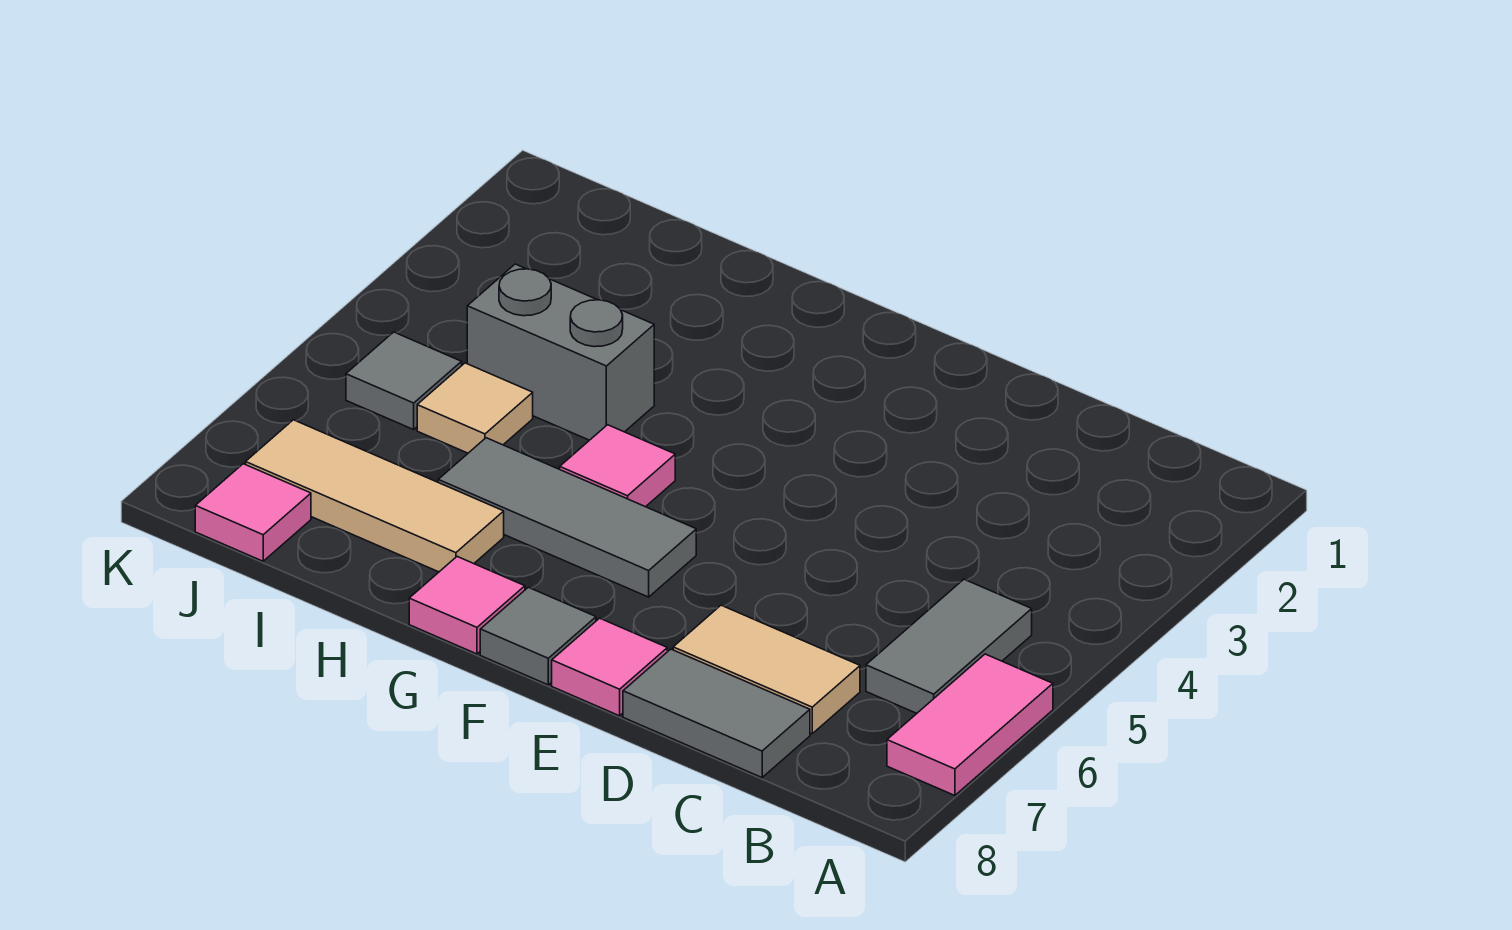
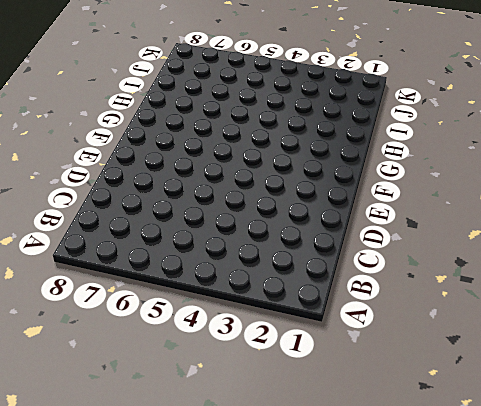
none -> pink 1x2 tile [887,654,1053,796]
none -> grey 1x2 tile [866,579,1032,713]
none -> tan 1x2 tile [673,605,860,734]

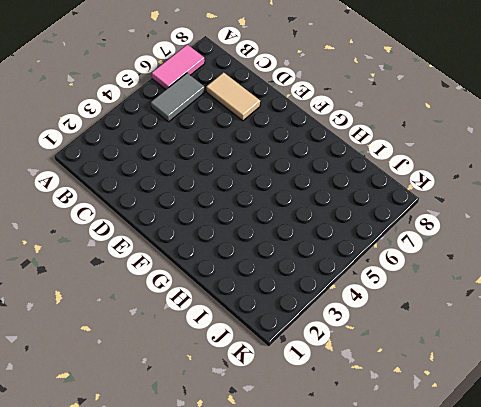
none -> grey 1x2 tile [623,649,810,777]
none -> pink 1x1 tile [552,618,667,716]
none -> grey 1x3 tile [438,438,696,597]

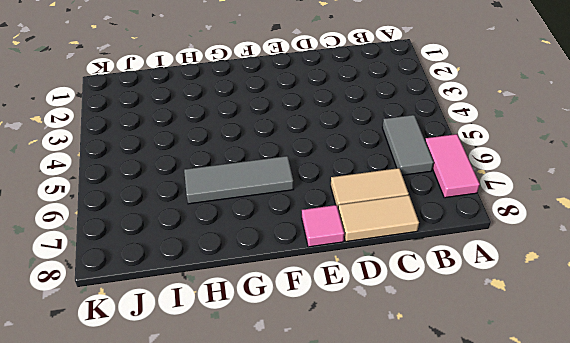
tan 1x2 tile [338,195,419,242] -> grey 1x2 tile [623,649,810,777]
none -> grey 1x1 tile [480,587,596,685]
none -> pink 1x1 tile [560,425,675,507]
none -> pink 1x1 tile [409,557,525,654]

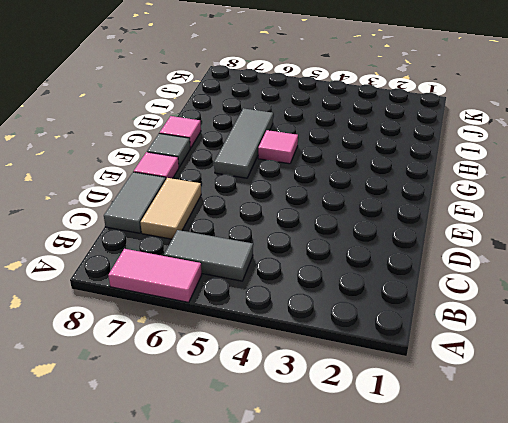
none -> grey 1x2 brick [467,264,654,440]
none -> tan 1x3 tile [246,420,504,572]
none -> tan 1x1 tile [417,363,533,453]

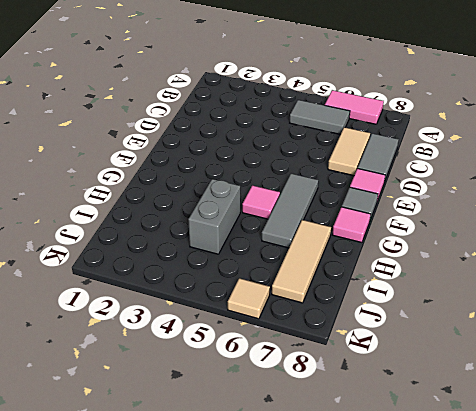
tan 1x1 tile [228,278,270,319] -> tan 1x1 tile moved to [417,363,533,453]
none -> grey 1x1 tile [346,332,462,430]
none -> pink 1x1 tile [195,464,311,561]

